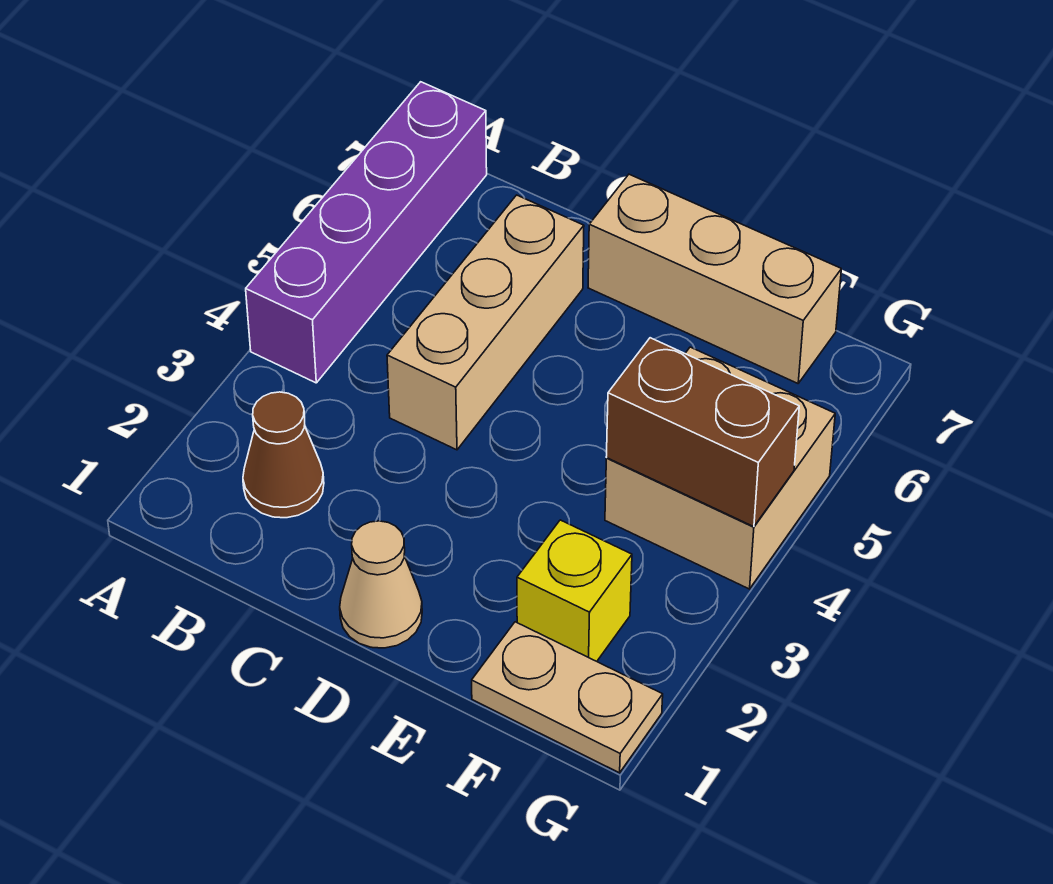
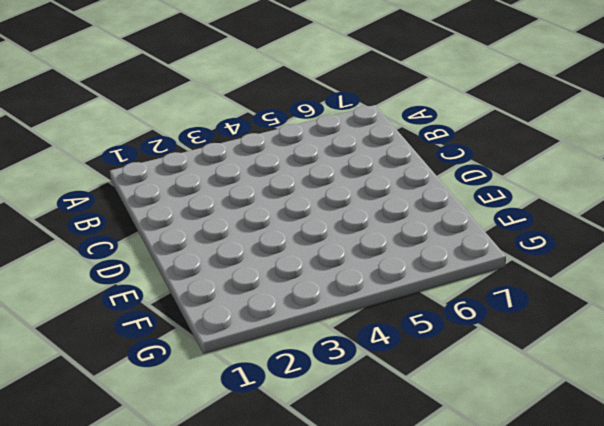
none -> purple 1x4 brick [246,82,487,383]
none -> brown 1x1 cone [243,392,324,518]

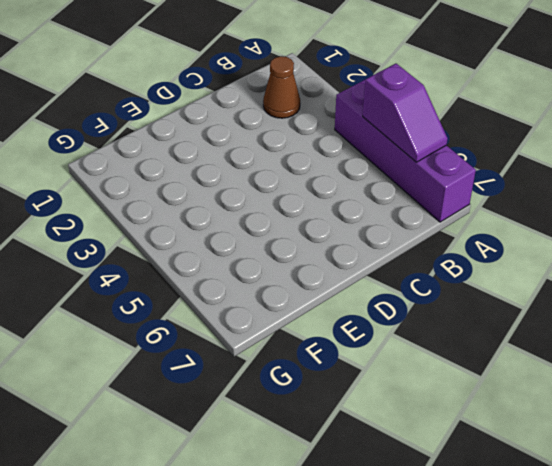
purple 1x2 slope [363,64,448,162] -> none
none -> tan 1x3 brick [387,195,584,450]
none -> tan 1x1 cone [340,521,422,648]

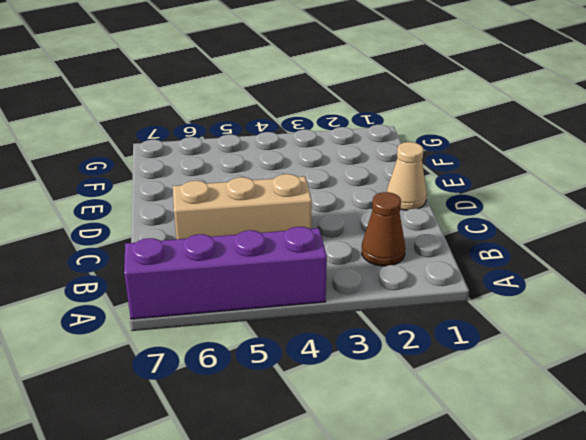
none -> tan 1x3 brick [588,174,841,383]
none -> tan 1x2 plate [472,622,663,773]

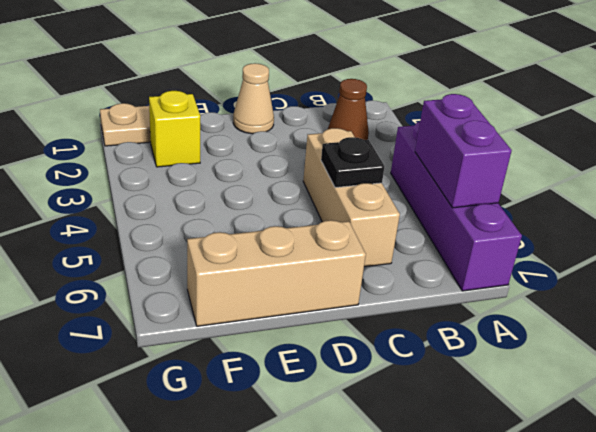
purple 1x2 brick [415,94,512,208] -> none
black 1x1 plate [321,137,385,188] -> none
none -> tan 2x2 brick [605,347,835,589]
none -> brown 1x2 brick [606,338,799,527]

